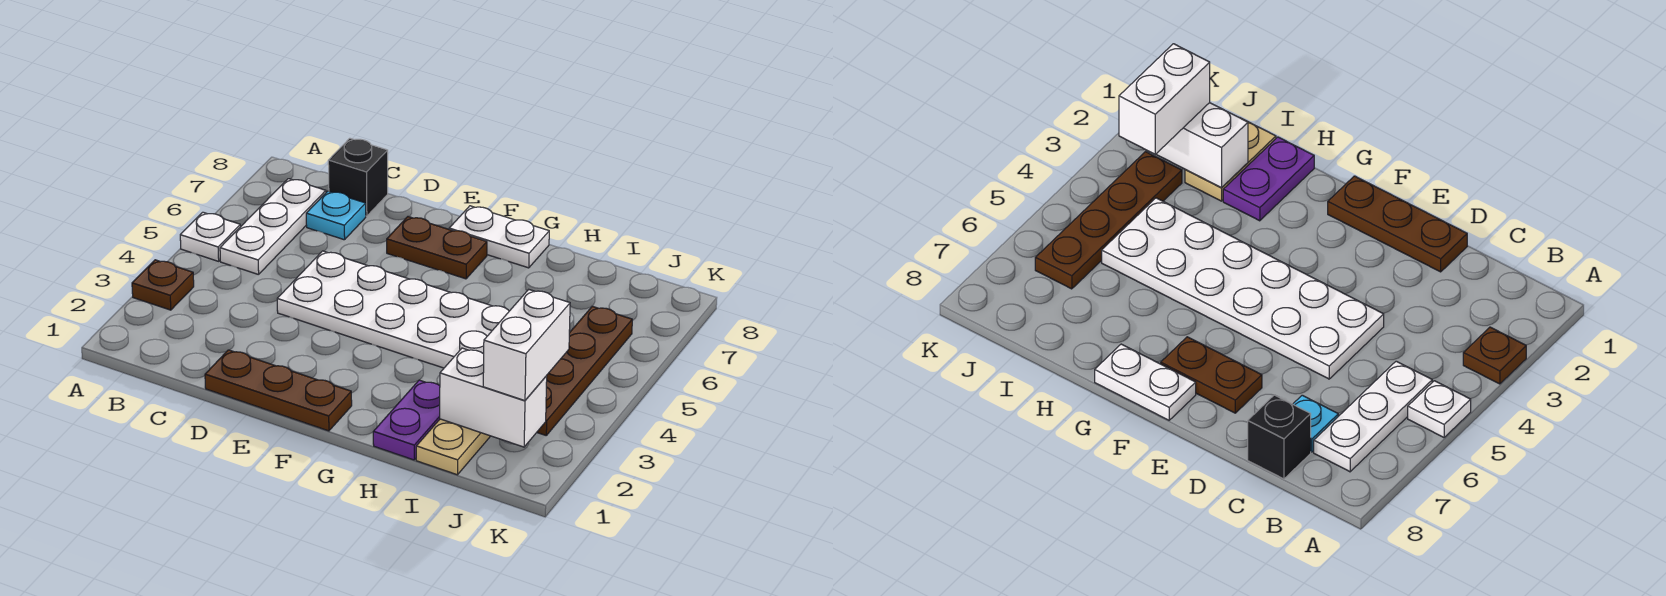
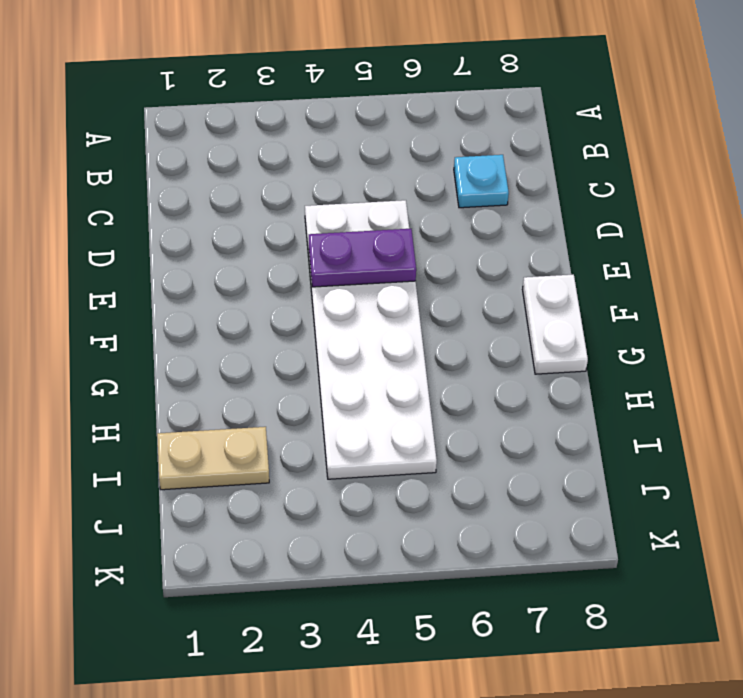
purple 1x2 plate [309,229,416,287] -> purple 1x2 plate moved to [373,380,440,460]
none -> brown 1x1 plate [132,260,194,310]
none -> white 1x1 plate [180,212,241,261]
none -> white 1x3 plate [220,179,326,275]

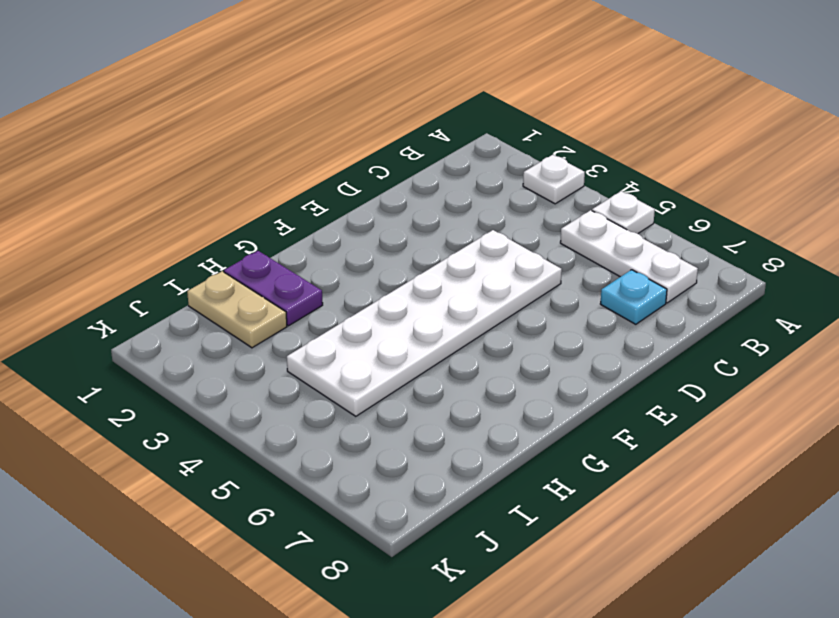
white 1x1 plate [523,155,585,204] -> brown 1x1 plate [132,260,194,310]
none -> black 1x1 brick [328,138,388,216]
none -> brown 1x3 plate [205,350,352,431]
none -> brown 1x2 plate [387,217,487,279]

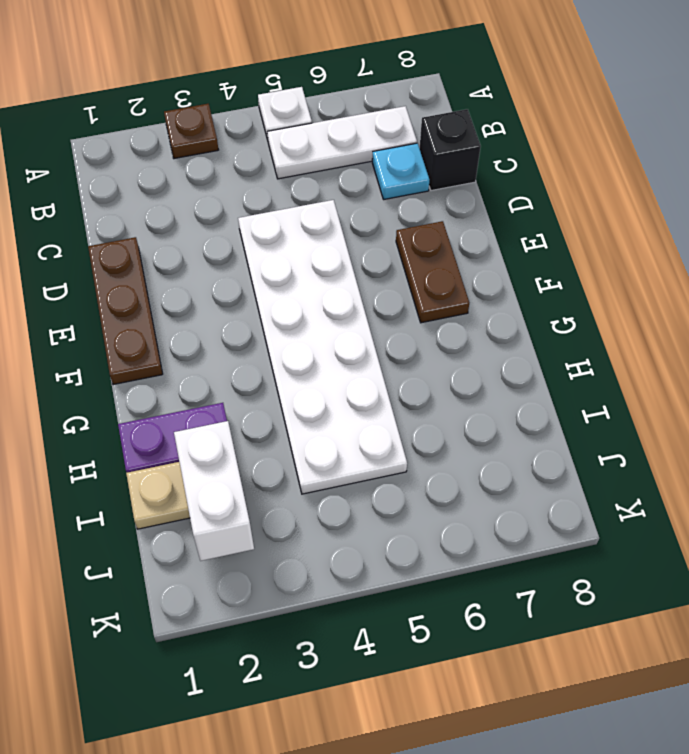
none -> white 1x2 plate [449,206,549,268]
none -> brown 1x4 plate [537,306,632,435]
none -> white 1x2 brick [483,290,570,401]

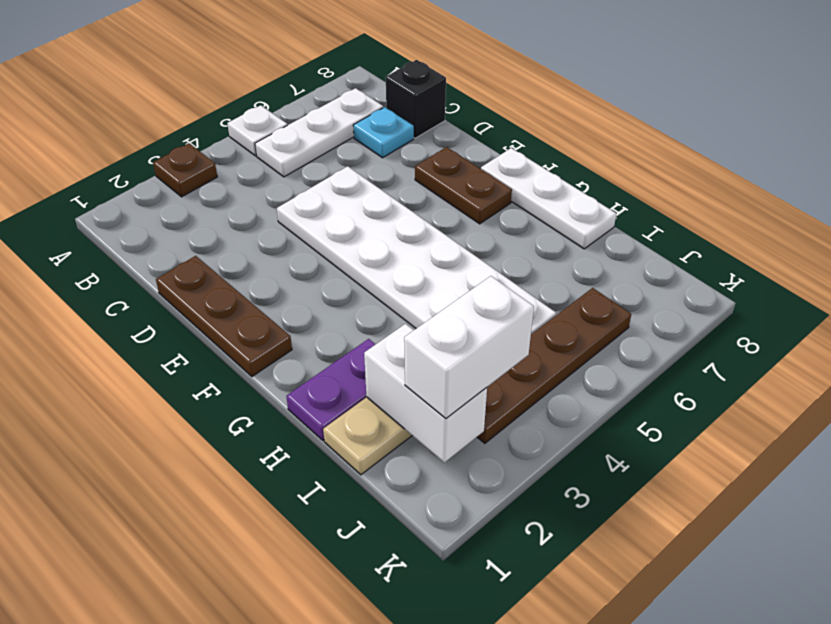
white 1x3 plate [481,148,616,249] -> white 1x2 plate [449,206,549,268]

